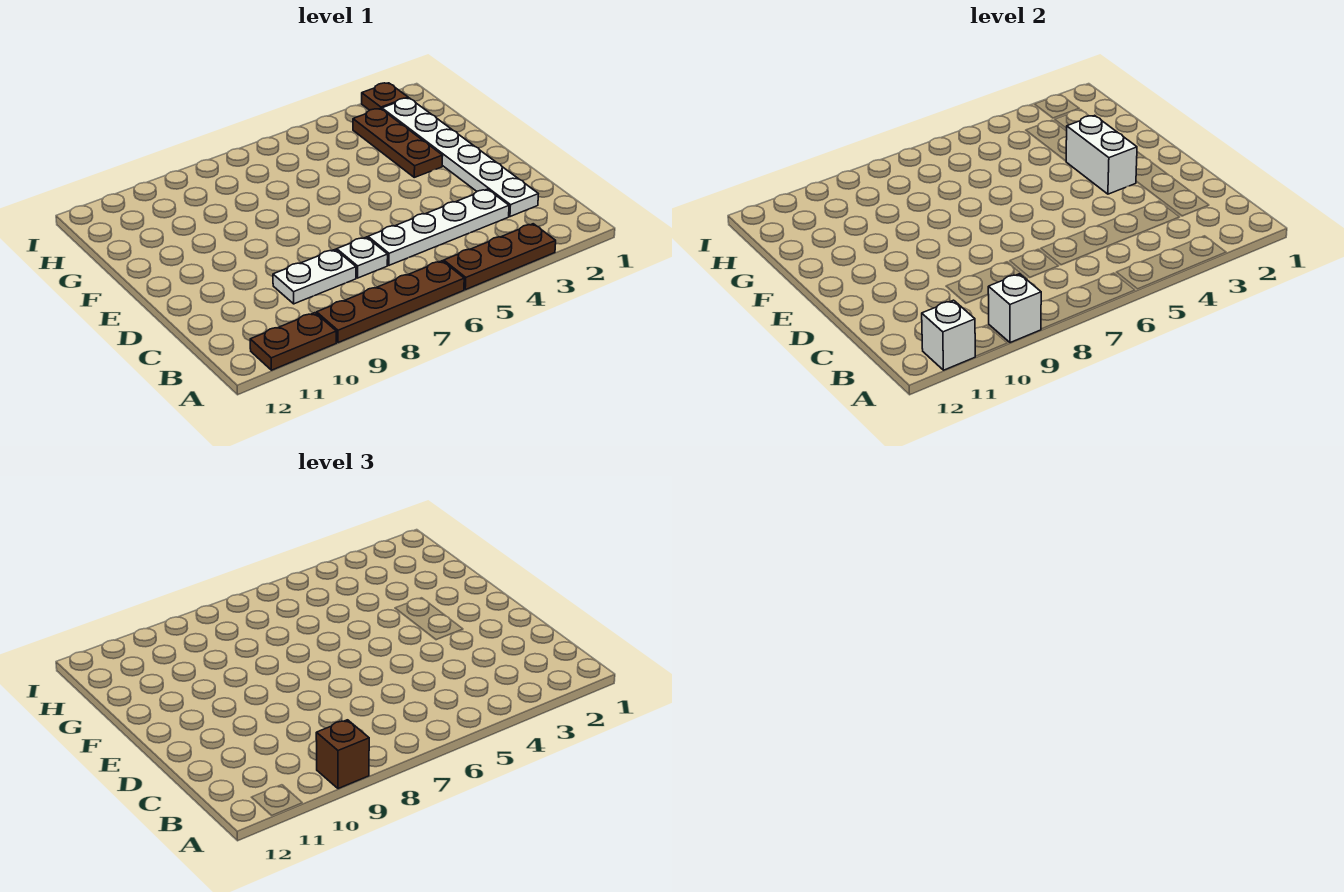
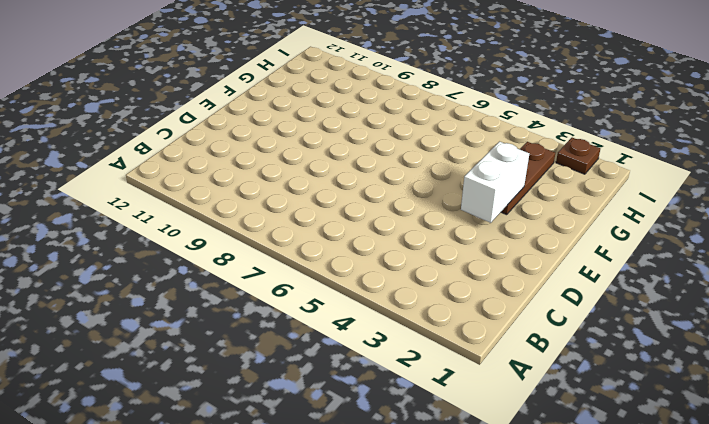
none -> brown 1x3 plate [444,224,556,290]
none -> brown 1x4 plate [317,261,464,343]
none -> brown 1x2 plate [250,313,336,370]

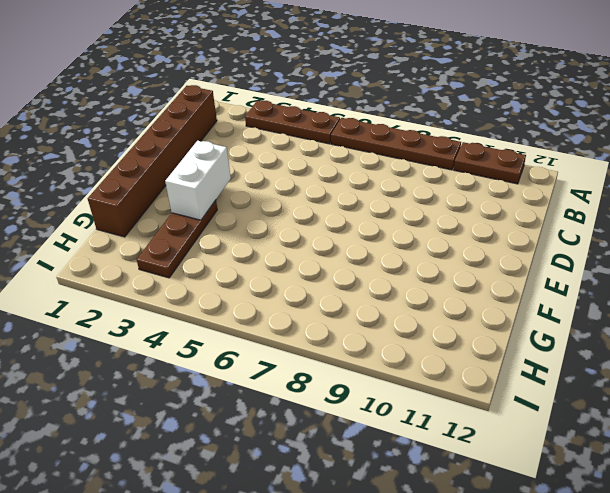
brown 1x6 brick [88,85,217,237] -> none
none -> white 1x6 plate [382,98,538,217]
none -> white 1x4 plate [368,189,509,265]
none -> white 1x1 plate [337,237,388,278]

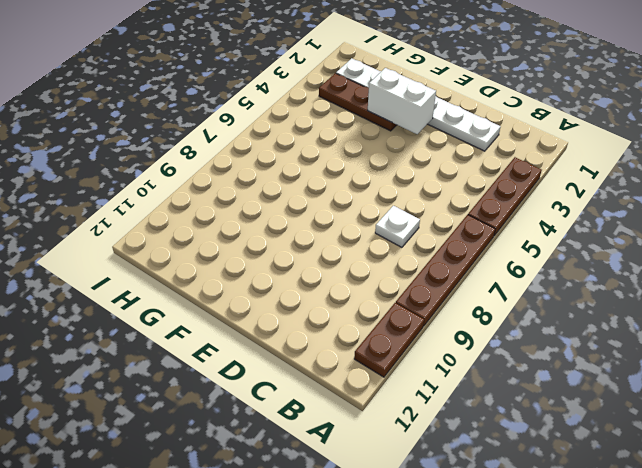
none -> white 1x4 plate [368,189,509,265]
none -> white 1x2 plate [273,249,356,304]
none -> brown 1x1 plate [362,83,408,110]

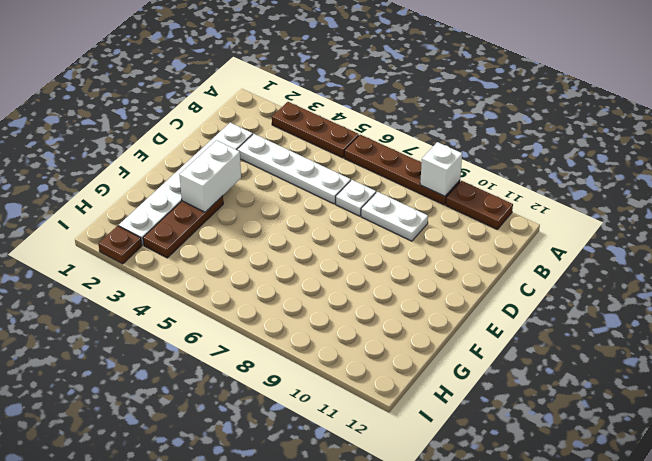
none -> white 1x1 brick [922,300,976,370]
none -> brown 1x1 brick [316,720,369,789]

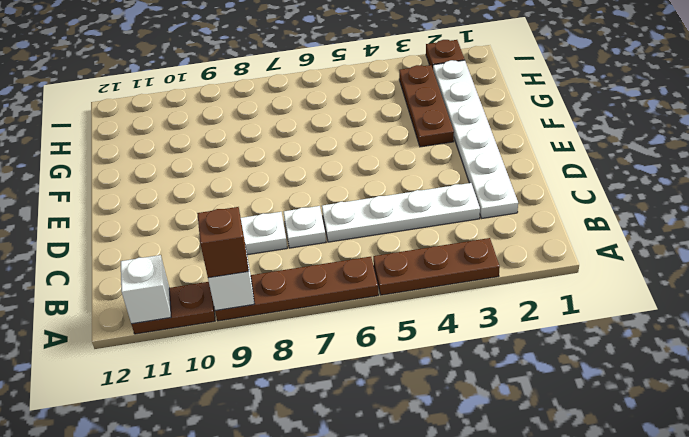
none -> white 1x2 brick [1066,115,1137,194]

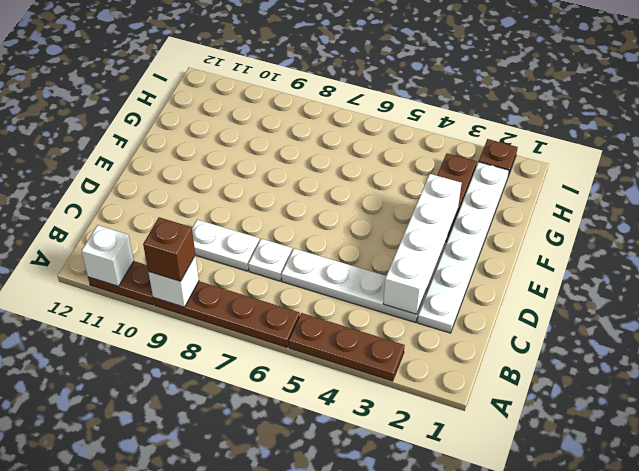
white 1x4 brick [383,174,462,314] -> white 1x2 brick [1066,115,1137,194]

